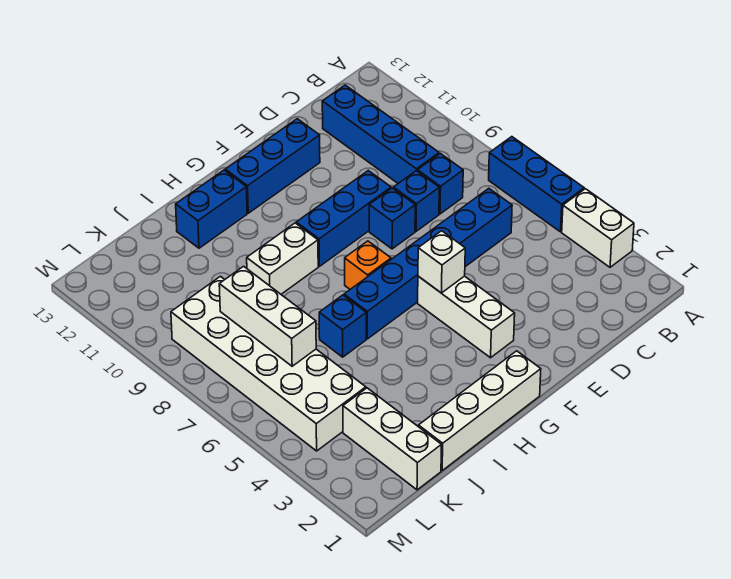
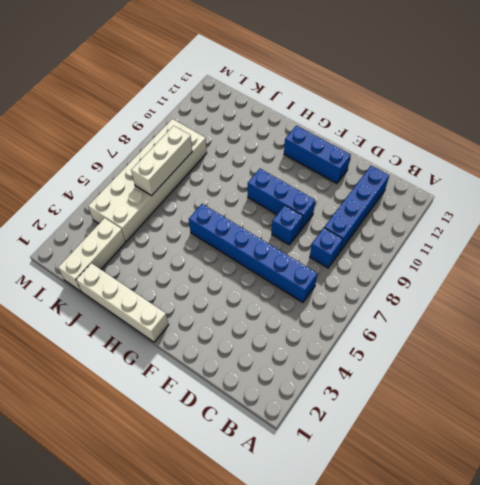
none -> white 1x2 brick [562,189,634,267]
none -> blue 1x3 brick [489,137,584,232]
none -> blue 1x1 brick [393,171,439,231]

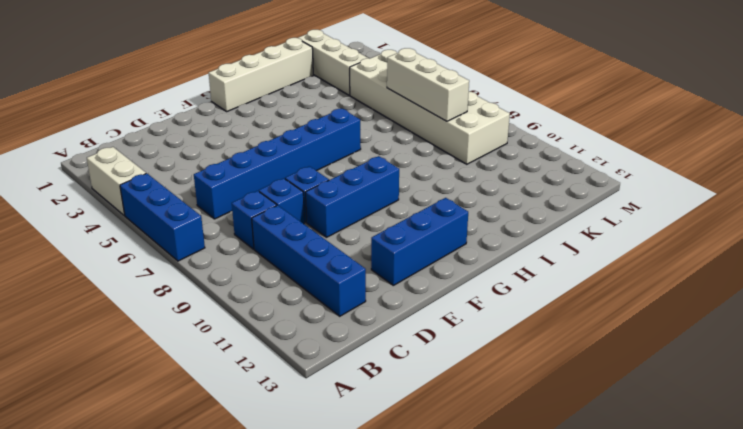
none -> white 1x3 brick [418,276,515,358]
none -> orange 1x1 brick [345,241,391,289]
none -> white 1x2 brick [247,223,318,294]

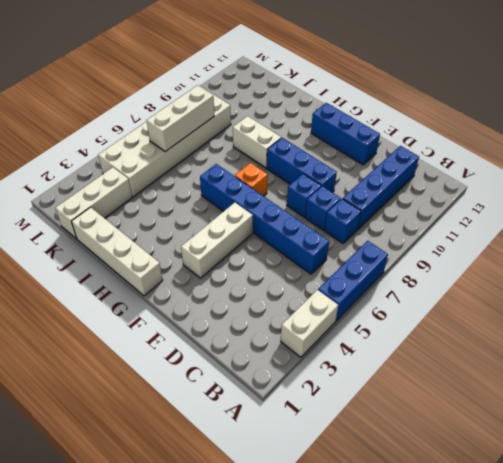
none -> blue 1x2 brick [176,170,247,248]
none -> blue 1x1 brick [319,295,366,357]
none -> white 1x1 brick [418,231,465,293]

